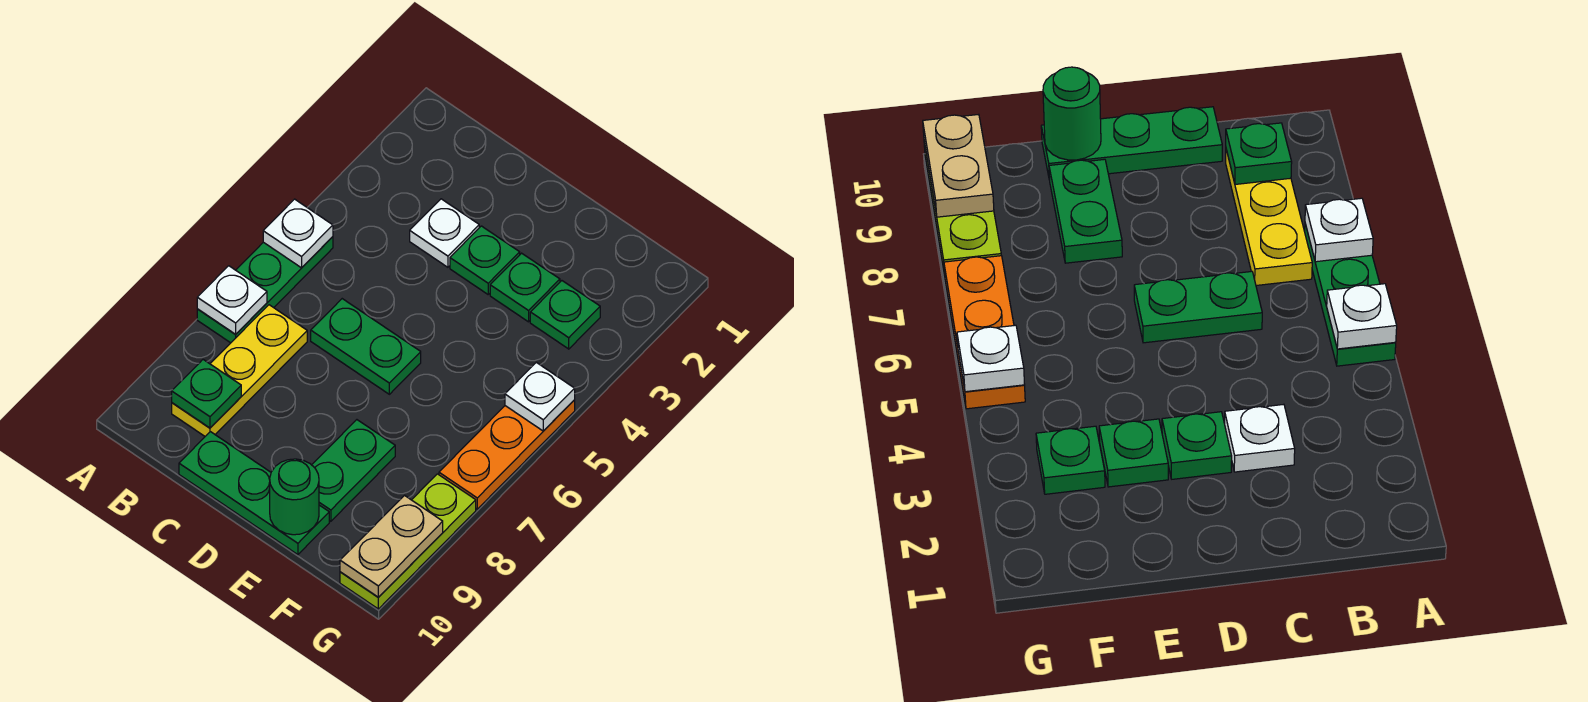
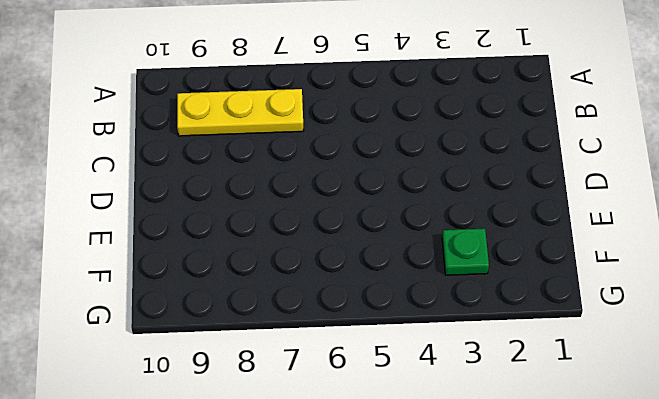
none -> green 1x3 plate [197,237,333,343]
none -> white 1x1 plate [410,199,479,267]
none -> green 1x2 plate [311,299,421,394]

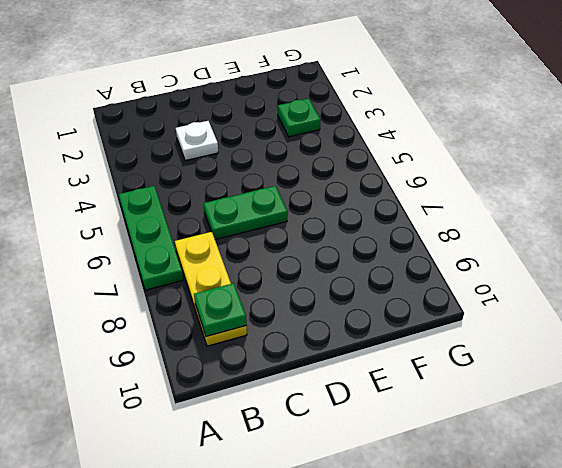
none -> green 1x3 plate [179,432,329,555]
none -> green 1x1 plate [450,226,520,294]
none -> green 1x1 plate [490,253,560,322]

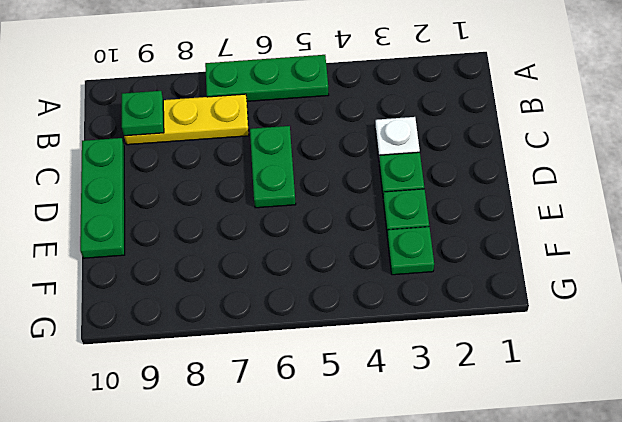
none -> green 1x2 plate [312,420,395,521]
none -> orange 1x3 plate [439,400,575,509]
none -> lime 1x3 plate [340,474,476,609]

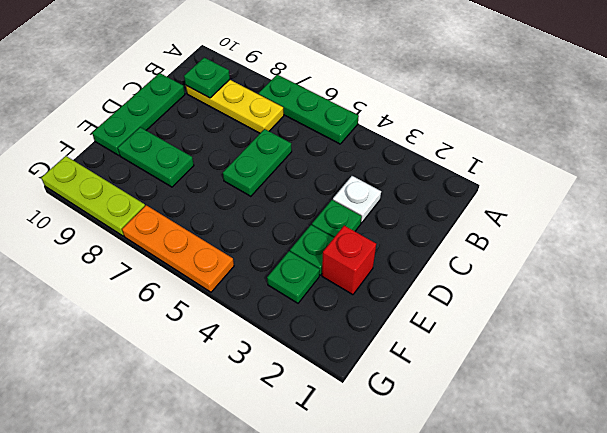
red 1x1 brick [322,226,376,295] -> none
none -> white 1x1 plate [263,199,333,268]
none -> white 1x1 plate [197,266,267,334]
none -> green 1x1 round brick [270,459,319,535]

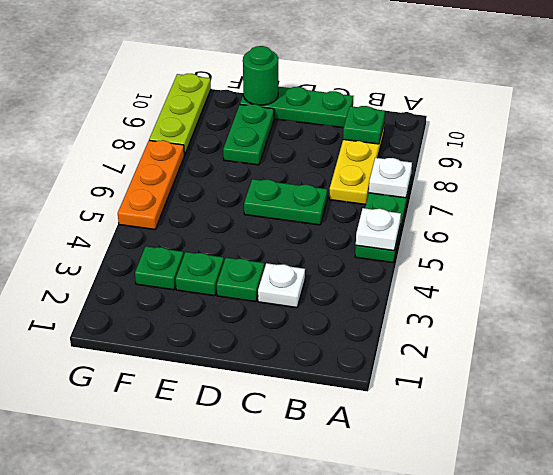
none -> white 1x1 plate [505,362,575,431]
none -> tan 1x2 plate [340,496,443,597]

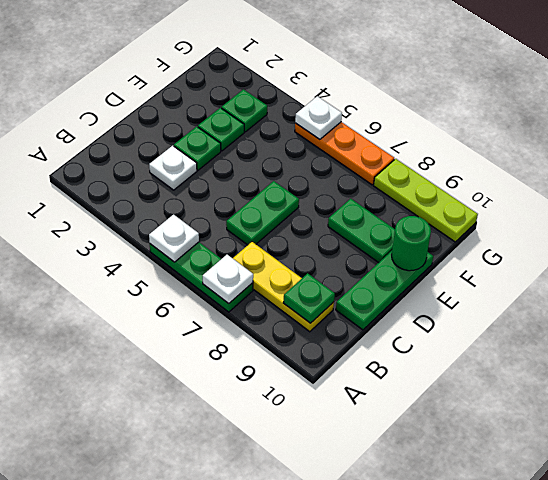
none -> tan 1x2 plate [340,496,443,597]

